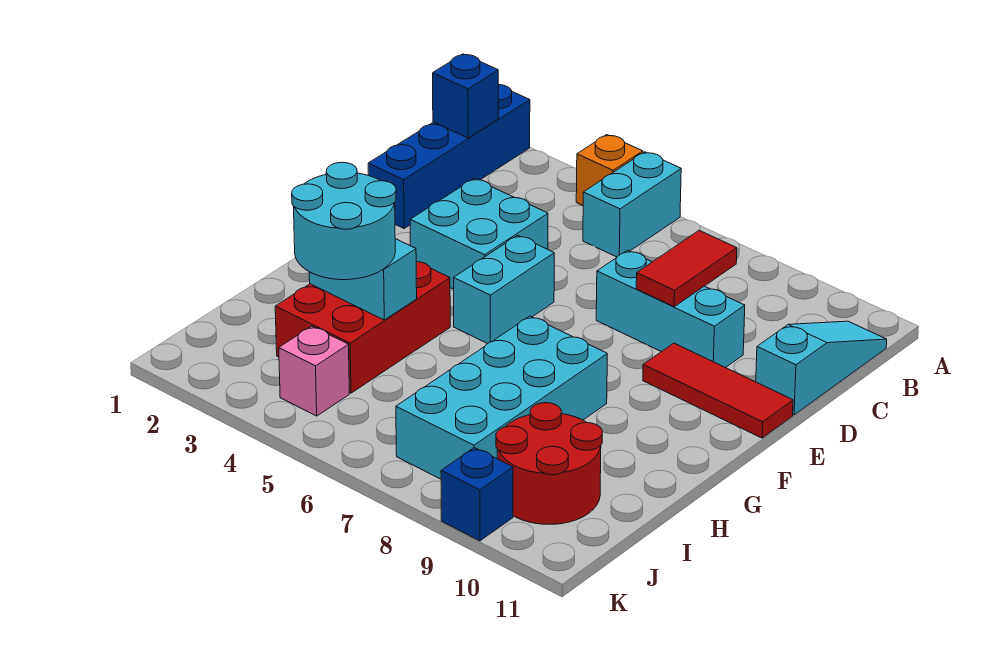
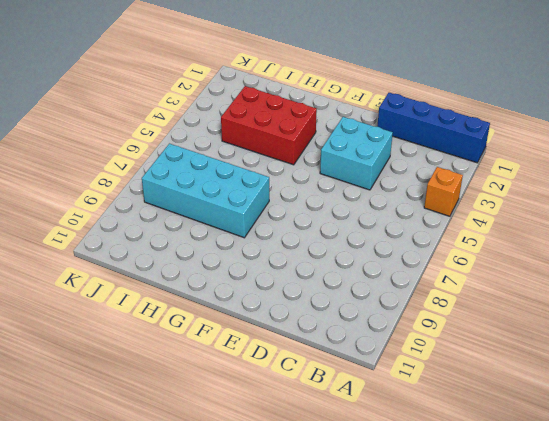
none -> cyan 1x2 brick [583,152,681,257]
none -> cyan 1x3 slope [756,321,887,415]
none -> cyan 1x3 brick [596,250,745,368]

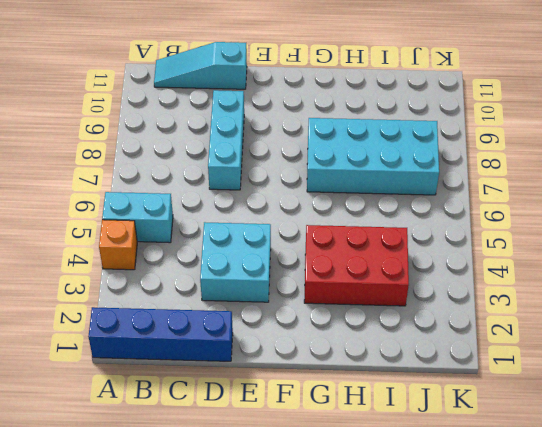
none -> cyan 1x2 brick [454,235,554,344]
none -> red 1x3 tile [643,343,793,438]
none -> red 2x2 round brick [496,403,602,524]

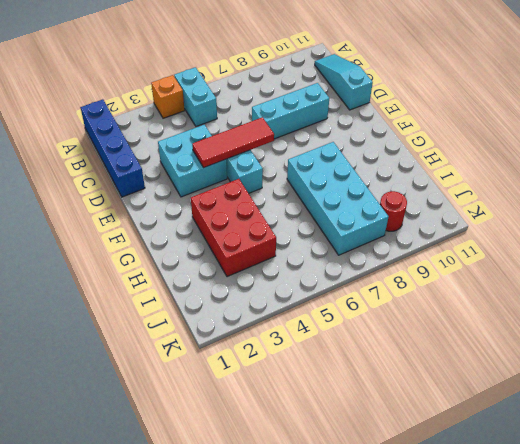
red 1x3 tile [192,117,274,168] -> red 1x3 tile moved to [643,343,793,438]
red 1x1 round brick [380,191,407,231] -> red 2x2 round brick [496,403,602,524]
none -> pink 1x1 brick [279,326,349,416]
none -> blue 1x1 brick [441,448,513,541]
none -> blue 1x1 brick [433,54,498,138]

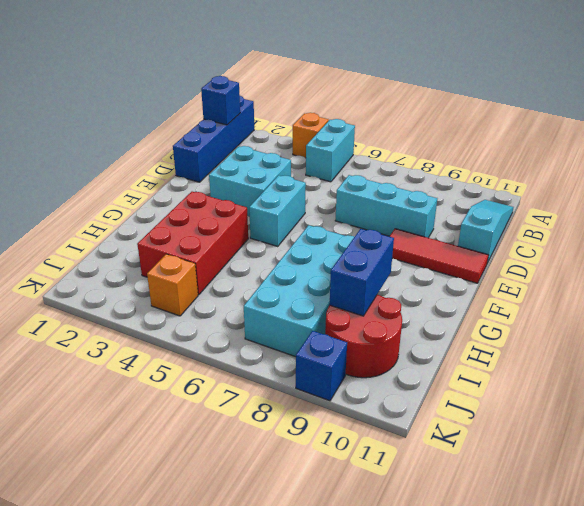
blue 1x2 brick [330,229,394,316] -> none
orange 1x1 brick [147,254,198,316] -> pink 1x1 brick [279,326,349,416]
none -> red 1x2 tile [636,230,737,307]
none -> cyan 1x2 brick [309,239,417,320]
none -> cyan 2x2 round brick [292,162,396,280]

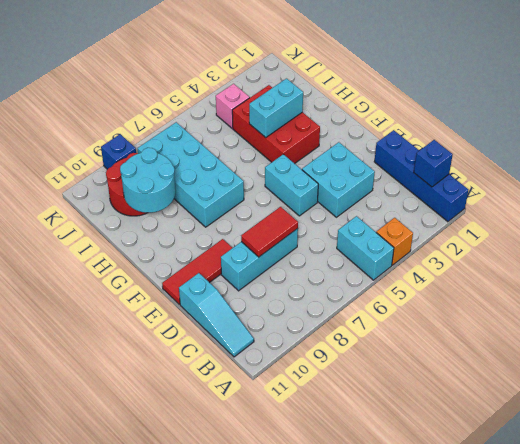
red 1x2 tile [241,207,298,257] -> red 1x2 tile turned to [636,230,737,307]
cyan 2x2 round brick [120,148,176,213] -> cyan 2x2 round brick moved to [292,162,396,280]

